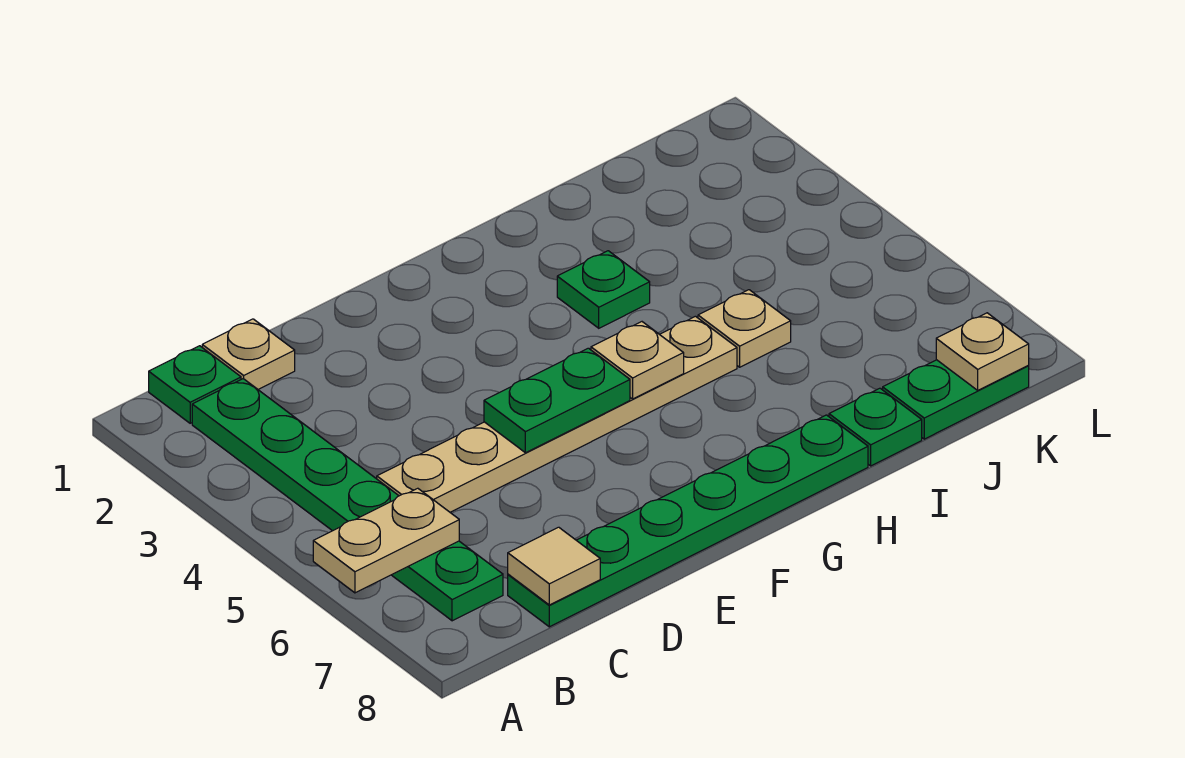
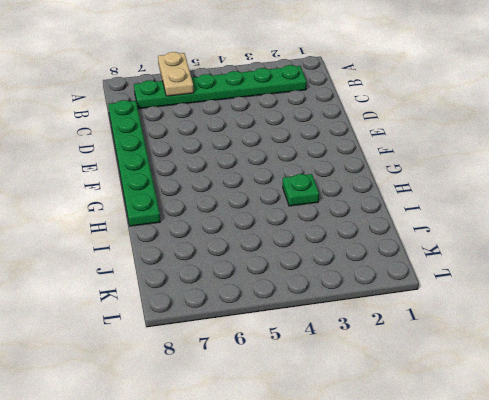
none -> green 1x1 plate [149,346,241,423]
none -> tan 1x1 plate [202,319,295,389]
none -> tan 1x6 plate [377,316,737,512]

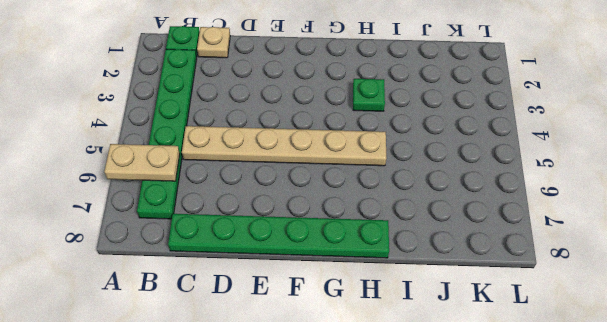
none -> tan 1x1 plate [698,290,791,367]
none -> green 1x1 plate [829,388,922,466]
none -> green 1x2 plate [883,360,1029,439]

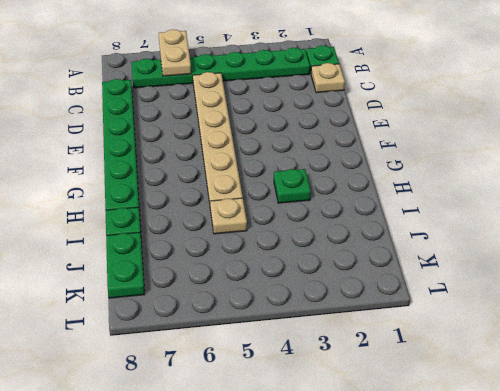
none -> tan 1x1 tile [508,527,600,605]
none -> green 1x2 plate [484,348,630,453]
none -> tan 1x1 plate [591,322,684,399]

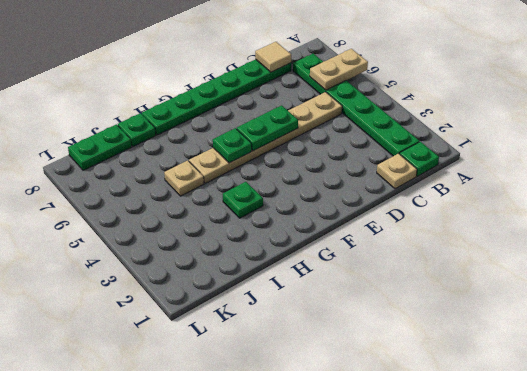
green 1x1 plate [213,128,252,163] -> tan 1x1 plate [591,322,684,399]
none -> tan 1x1 plate [936,313,1029,390]

